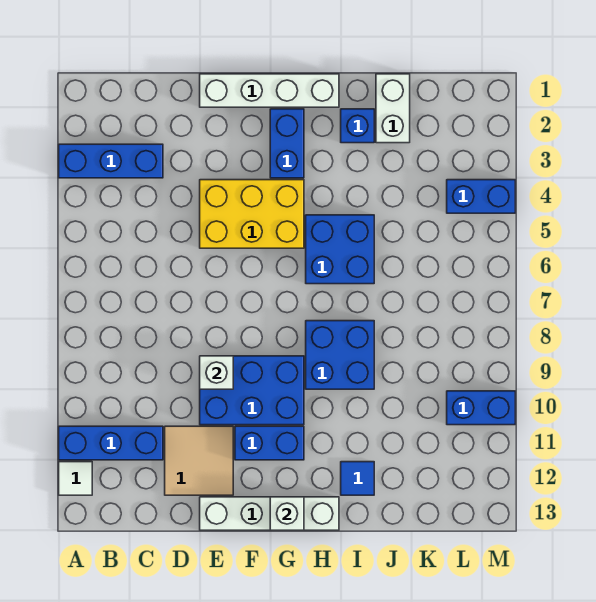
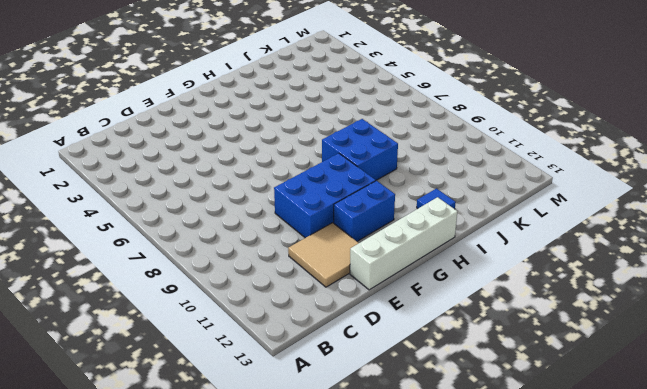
none -> blue 1x3 brick [59,144,163,178]
none -> blue 1x3 brick [59,426,163,460]
none -> white 1x1 tile [59,462,92,495]

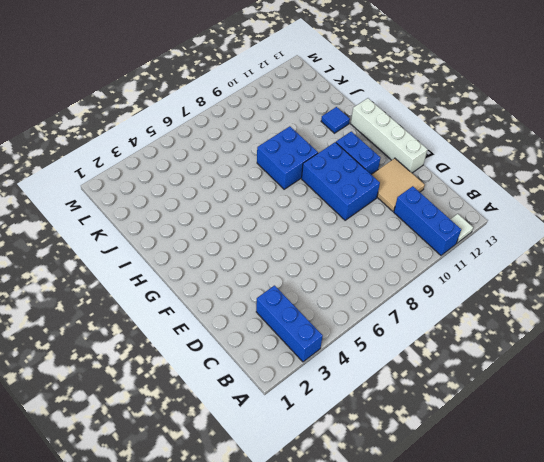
none -> white 1x4 brick [200,74,339,107]
none -> yellow 2x3 brick [200,180,304,248]
none -> blue 1x2 brick [270,109,304,178]

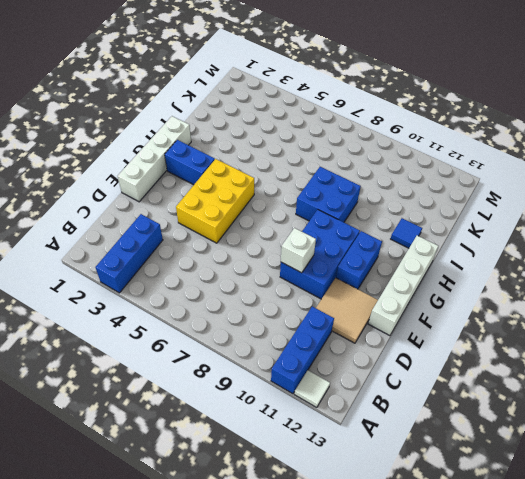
none -> blue 2x2 brick [306,215,374,284]
none -> blue 1x1 brick [341,109,374,143]
none -> white 1x2 brick [376,74,410,143]

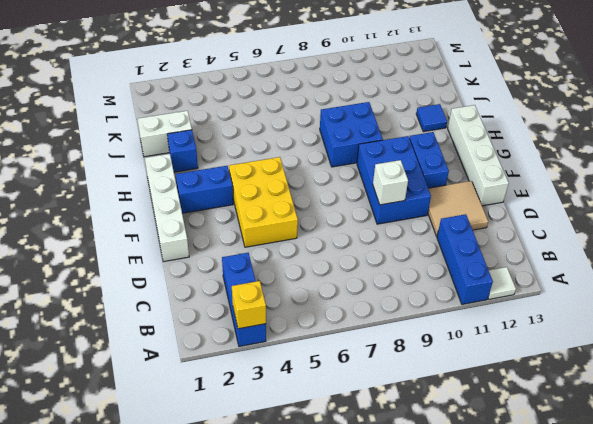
yellow 1x1 brick [232,281,266,329] -> none
none -> blue 2x2 brick [306,215,374,284]
none -> blue 1x2 brick [447,180,515,213]
none -> blue 1x2 brick [447,391,515,425]

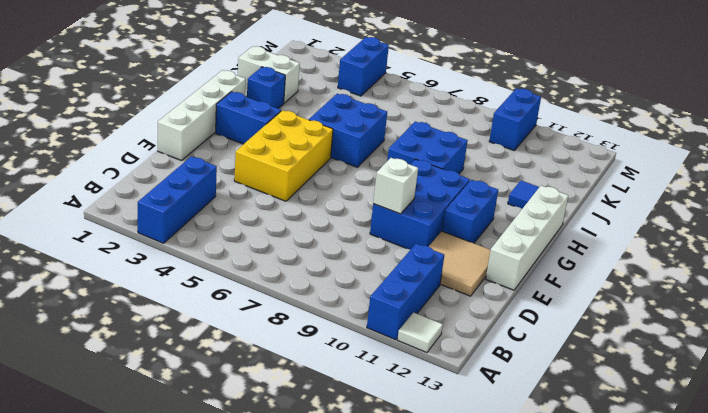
none -> white 1x1 brick [270,497,304,530]

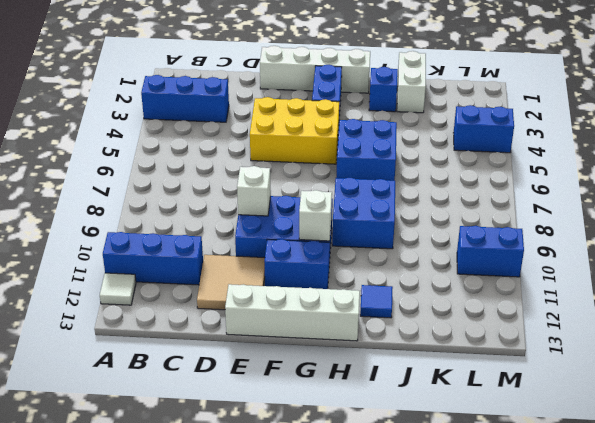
white 1x1 brick [299,190,332,241] -> white 1x1 brick moved to [270,497,304,530]

